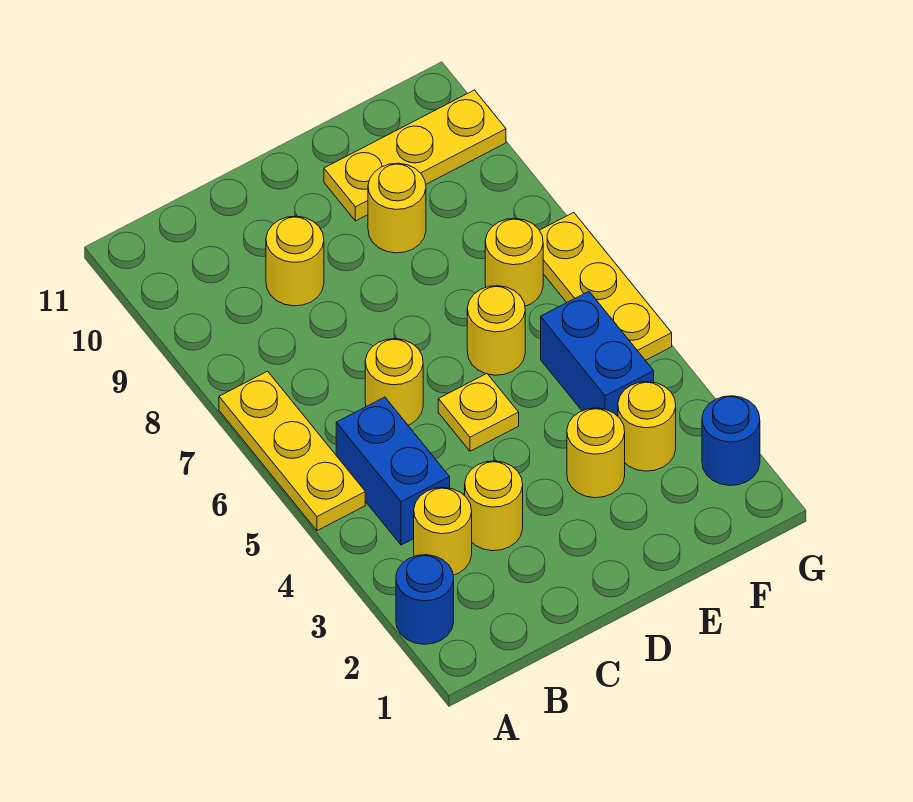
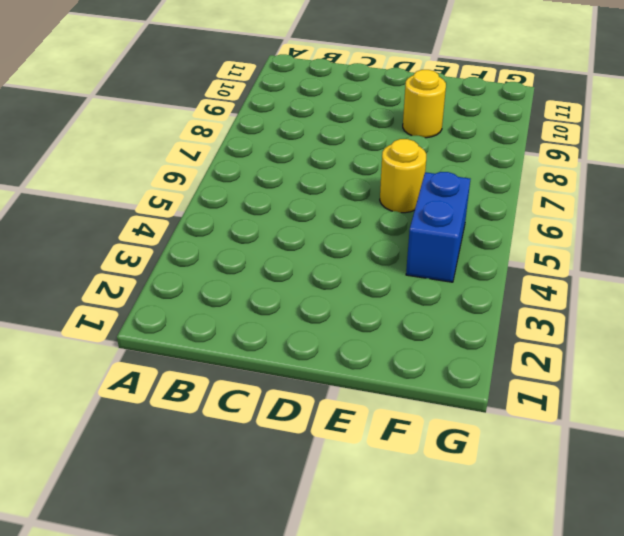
none -> blue 1x1 round brick [396,555,454,644]
none -> yellow 1x3 plate [219,371,365,531]
none -> yellow 1x1 round brick [414,488,472,575]

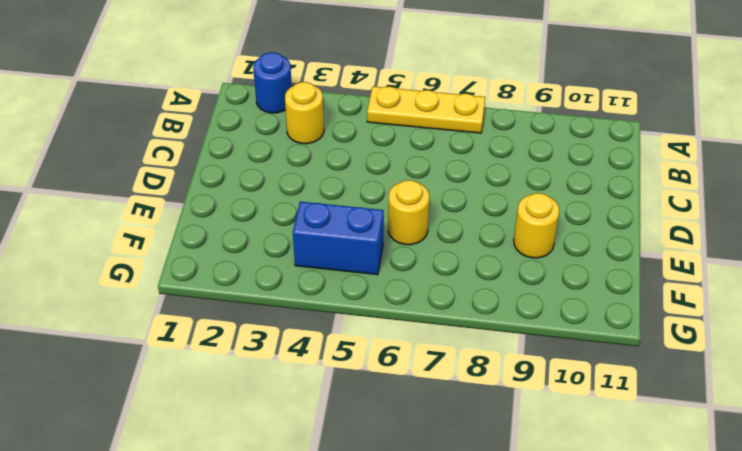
none -> blue 1x2 brick [336,397,450,545]
none -> yellow 1x1 round brick [465,461,523,551]
none -> yellow 1x1 round brick [365,339,423,425]

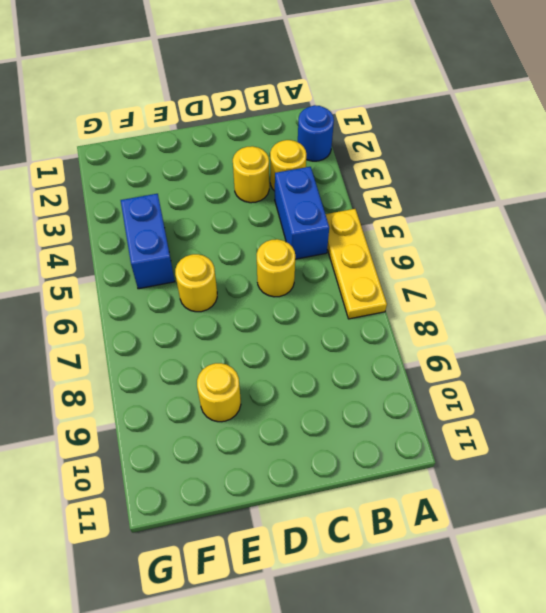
none -> yellow 1x1 round brick [266,216,324,306]
none -> yellow 1x1 plate [438,374,519,451]
none -> yellow 1x1 round brick [567,408,625,498]

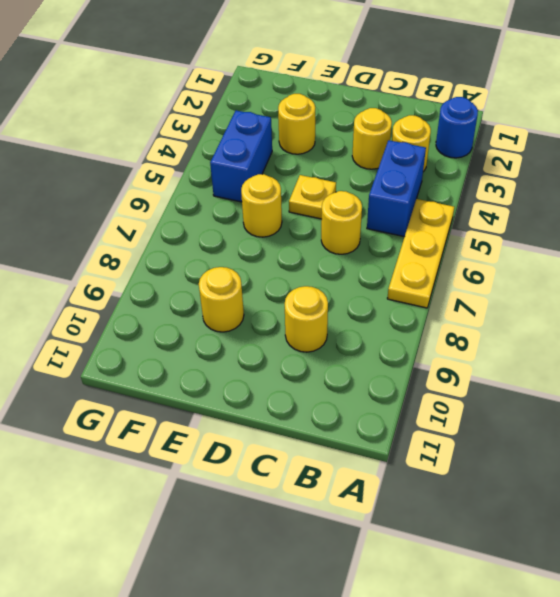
none -> yellow 1x3 plate [324,90,506,221]
none -> yellow 1x1 round brick [618,382,676,471]
none -> yellow 1x1 round brick [485,218,543,306]

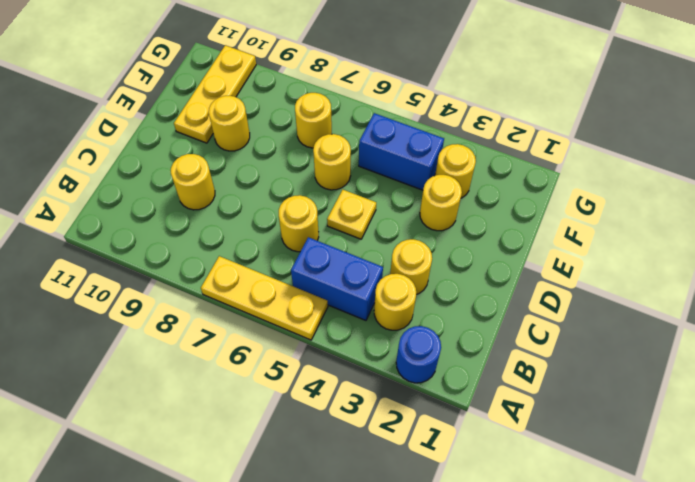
none -> blue 1x1 round brick [702,396,760,486]
none -> yellow 1x3 plate [539,213,672,360]

